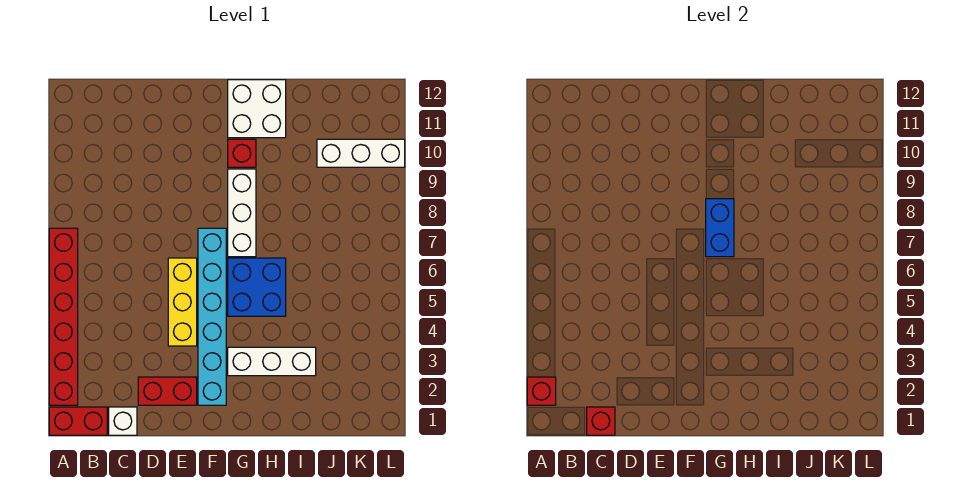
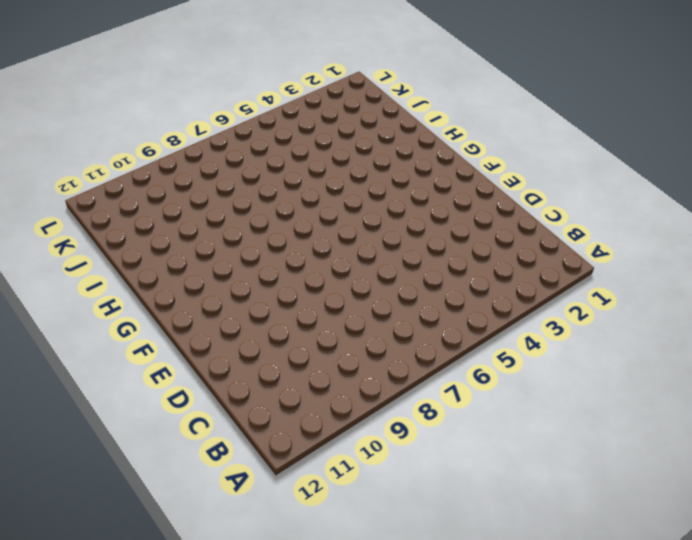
none -> red 1x2 brick [49,407,107,435]
none -> red 1x6 brick [49,228,78,405]
none -> white 1x1 brick [109,407,137,435]

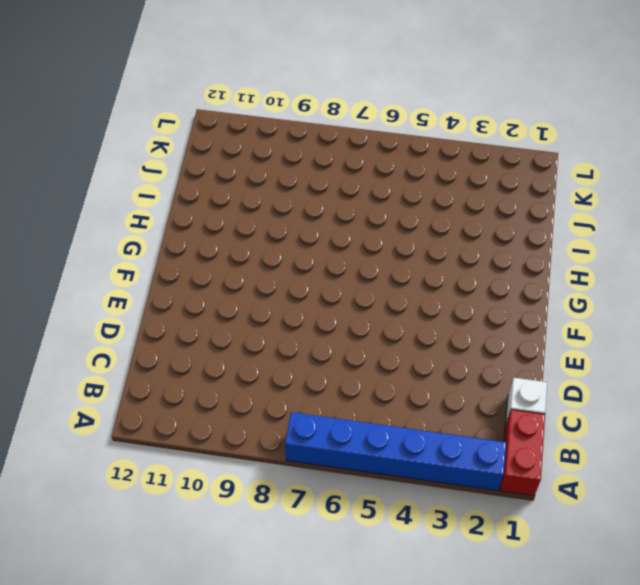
blue 1x6 brick [285,412,506,491] -> red 1x6 brick [49,228,78,405]
none -> red 1x2 brick [138,377,197,405]
none -> yellow 1x3 brick [168,258,197,346]
none -> cyan 1x6 brick [198,228,226,405]

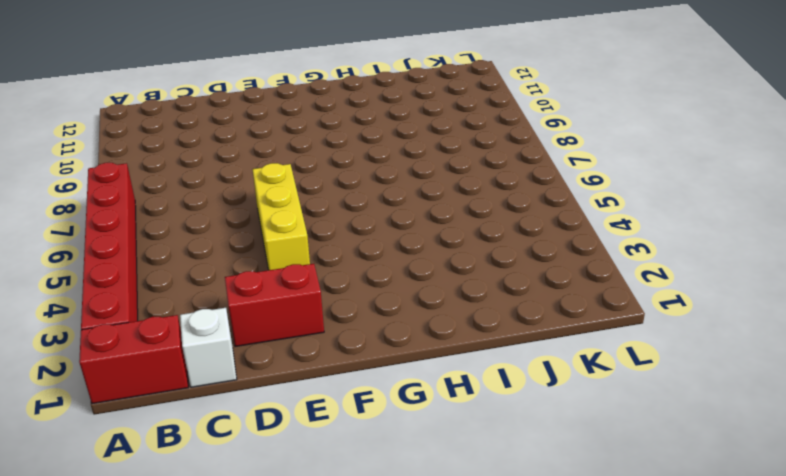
none -> cyan 1x6 brick [198,228,226,405]
none -> white 1x3 brick [228,347,316,376]
none -> blue 2x2 brick [228,258,286,316]

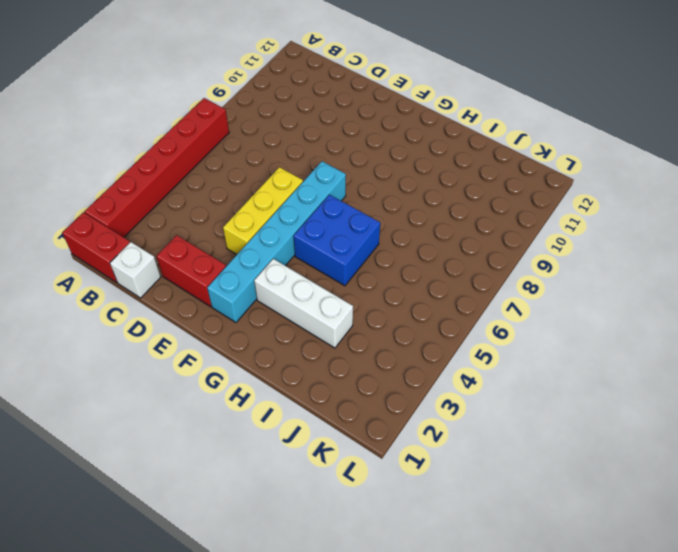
none -> white 1x3 brick [228,169,256,257]
none -> red 1x1 brick [228,139,256,167]
none -> white 2x2 brick [228,80,286,138]

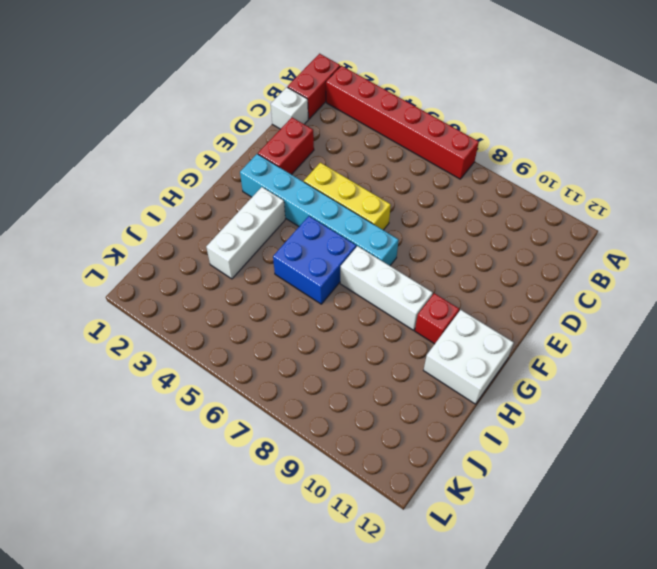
none -> white 1x3 brick [317,139,405,167]
none -> red 1x1 brick [527,377,556,405]
none -> red 1x1 brick [587,407,615,435]

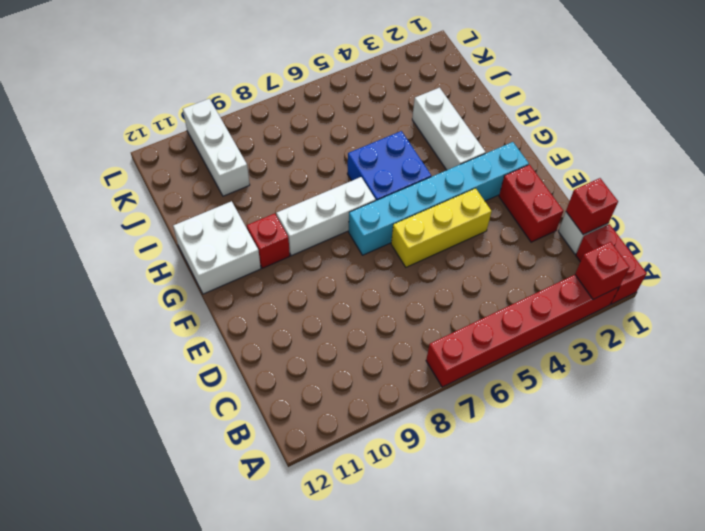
none -> blue 1x2 brick [706,199,734,257]

